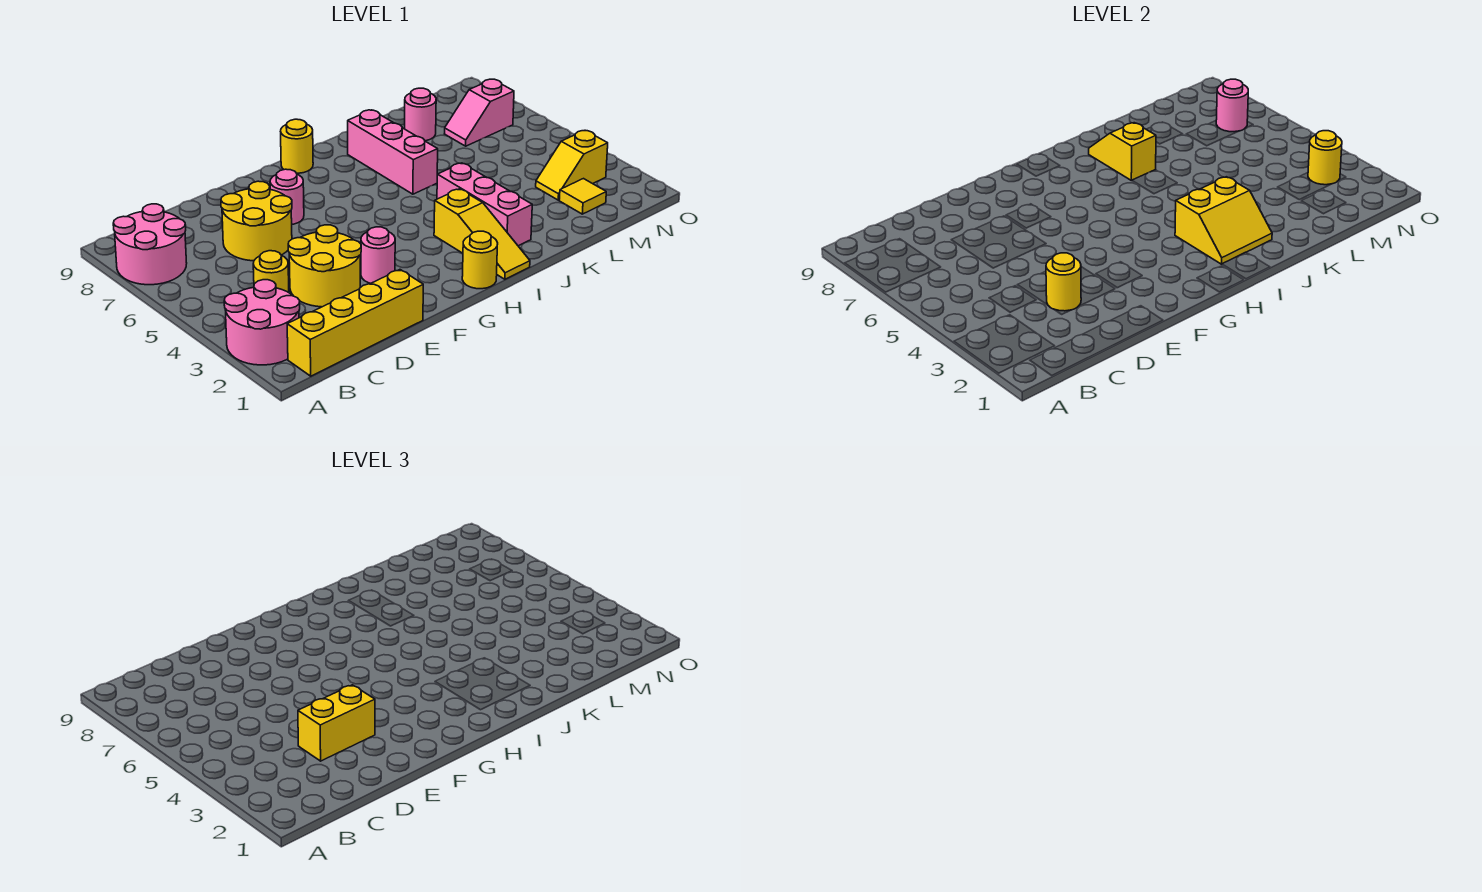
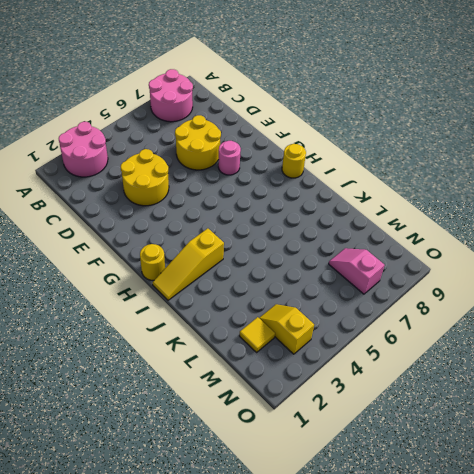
none -> yellow 1x4 brick [287,270,423,376]
none -> yellow 1x1 round brick [253,251,289,293]
none -> pink 1x1 round brick [361,227,395,283]

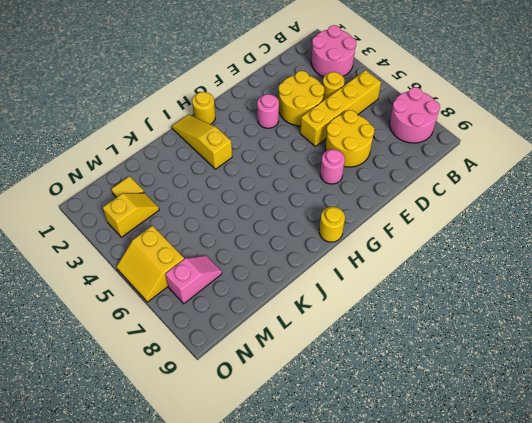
yellow 1x4 brick [300,70,381,146] -> yellow 1x4 brick moved to [287,270,423,376]
yellow 2x2 slope [116,226,184,302] -> yellow 2x2 slope turned to [1175,177,1272,264]
none -> pink 1x3 brick [437,163,532,246]
none -> pink 1x3 brick [348,110,438,194]
none -> pink 1x1 round brick [405,88,436,141]

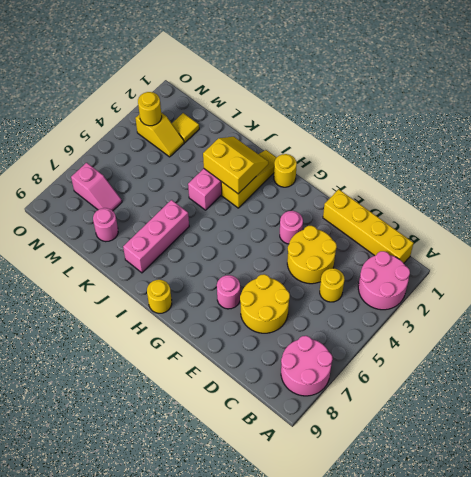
none -> yellow 1x1 round brick [1046,253,1081,311]
none -> yellow 1x2 slope [1089,123,1156,181]
none -> pink 1x1 round brick [1216,79,1248,132]

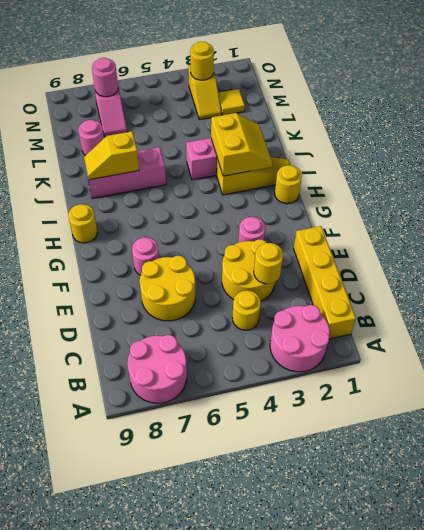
none -> yellow 1x2 brick [298,685,375,761]

